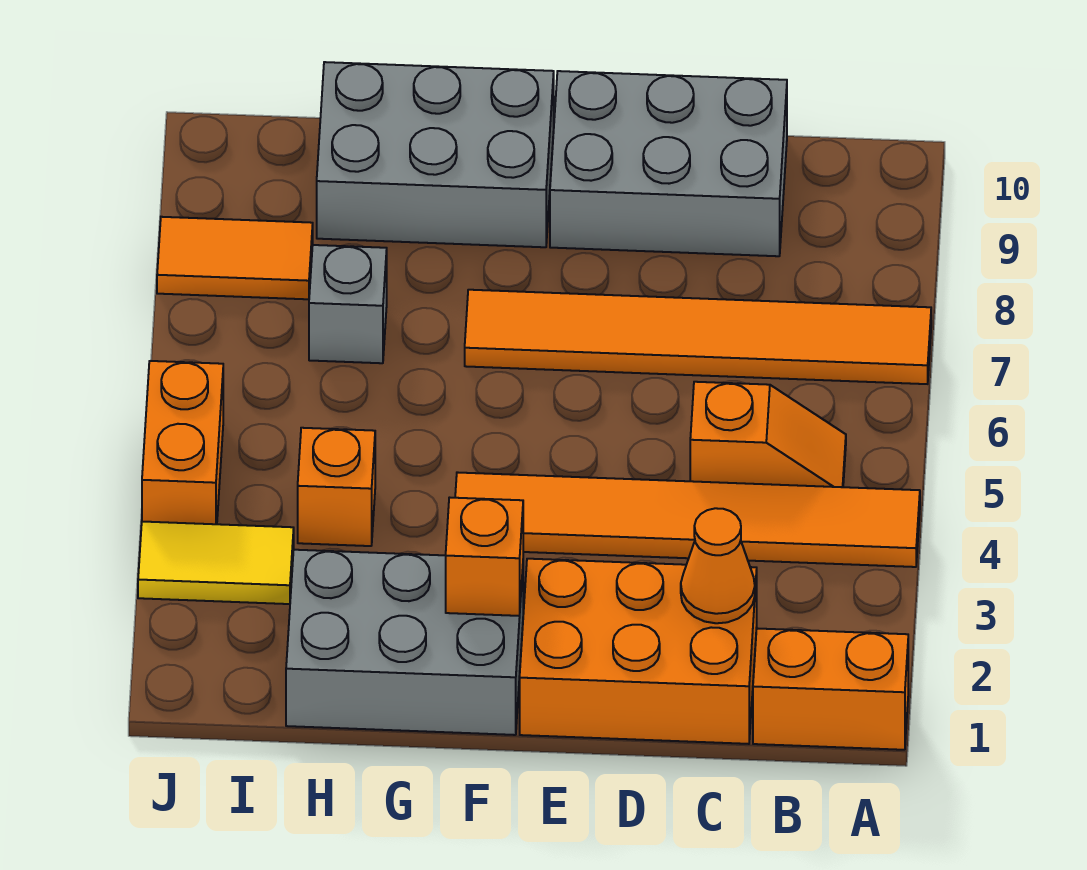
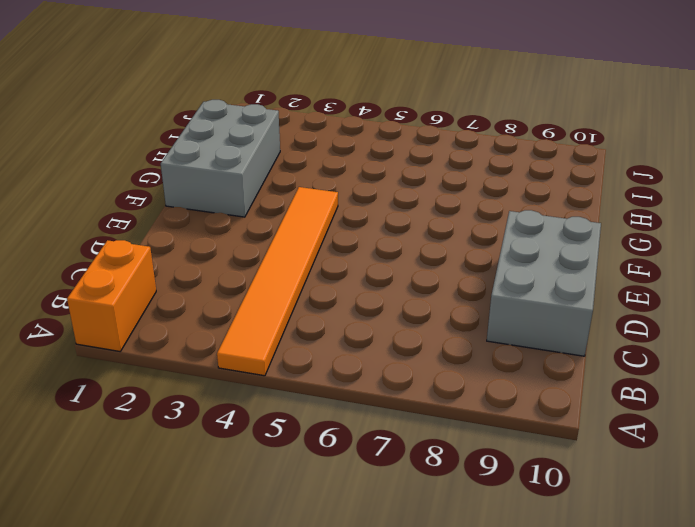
none -> orange 1x6 tile [465,290,931,384]
none -> orange 1x2 slope [690,382,846,487]
none -> orange 2x3 brick [520,559,757,744]

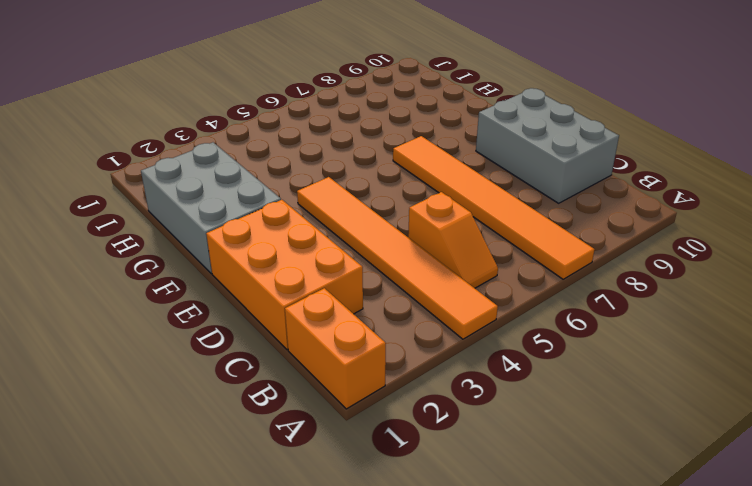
none -> grey 2x3 brick [317,62,554,247]
none -> orange 1x1 brick [298,428,375,546]
none -> grey 1x1 brick [309,245,387,363]

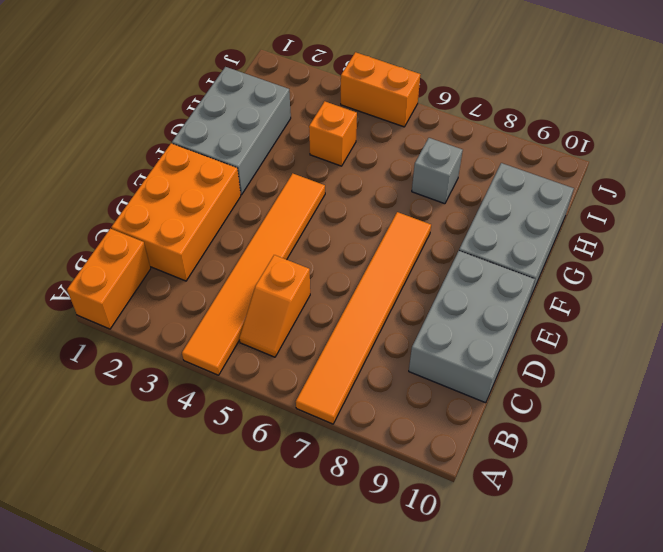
none -> yellow 1x2 tile [138,522,294,604]
none -> orange 1x2 tile [157,217,313,299]
none -> orange 1x1 cone [681,508,755,623]

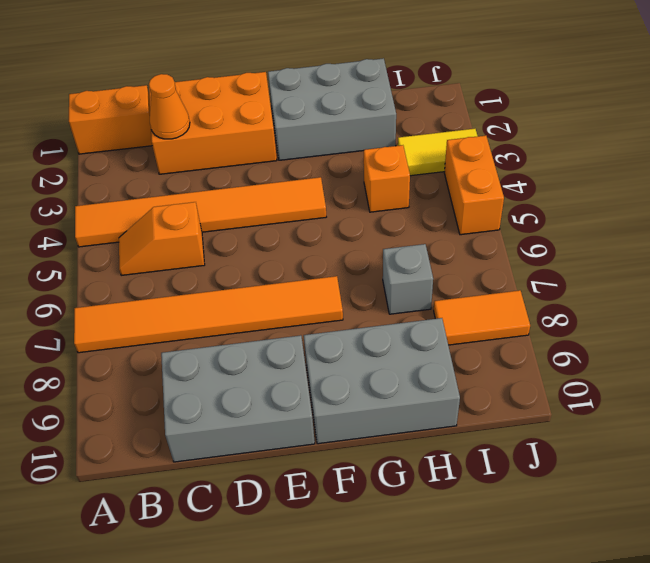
none -> orange 1x1 brick [446,498,523,616]

